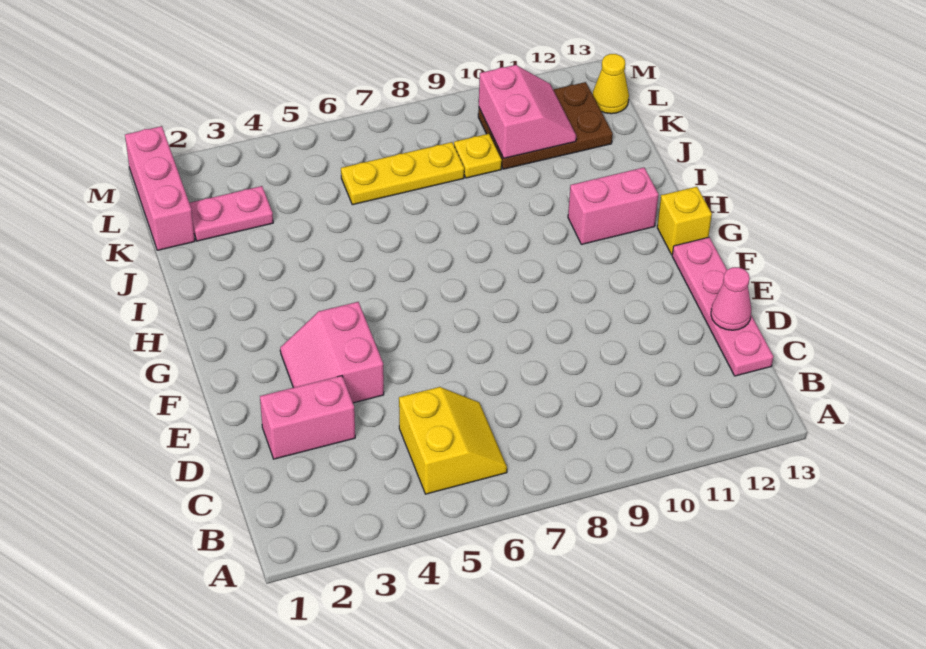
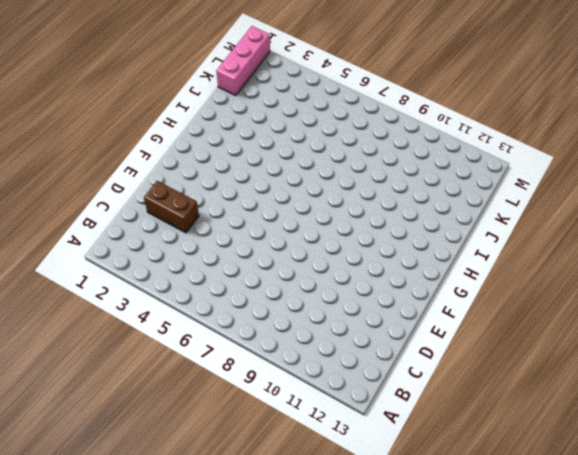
brown 1x2 brick [144,181,199,233] -> pink 1x2 brick [260,376,355,459]
none -> yellow 2x2 slope [399,387,507,494]
none -> pink 1x4 plate [672,237,773,376]
none -> pink 2x2 slope [280,302,384,403]

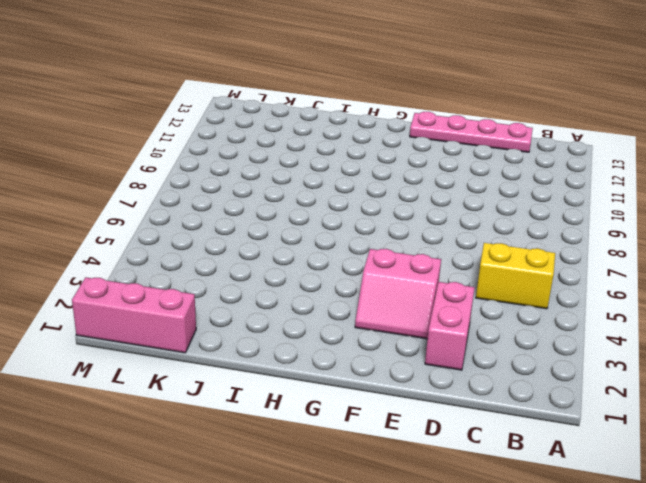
none -> yellow 1x1 brick [657,187,712,255]
none -> pink 1x2 brick [568,168,659,244]
none -> pink 1x2 plate [189,186,273,241]

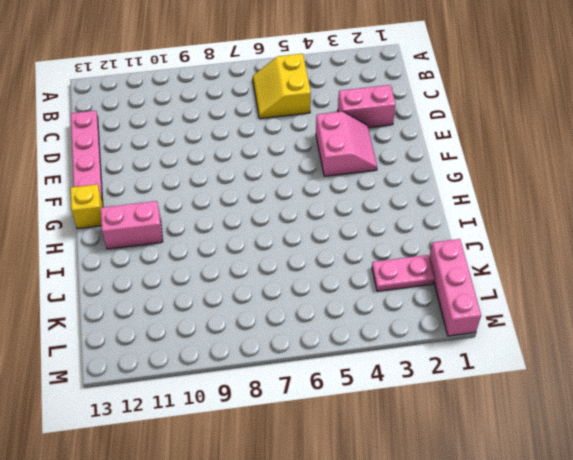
none -> yellow 1x3 plate [341,142,464,205]
none -> yellow 1x1 plate [454,134,502,178]
none -> brown 2x3 plate [478,82,613,169]

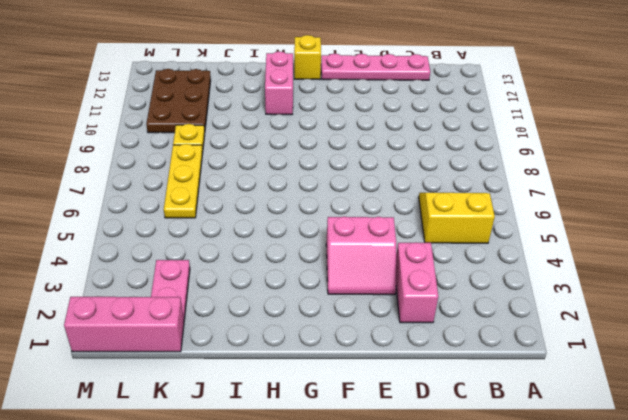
none -> yellow 1x1 cone [593,54,629,114]
none -> pink 1x1 cone [711,267,751,330]
none -> pink 2x2 slope [479,65,576,158]

